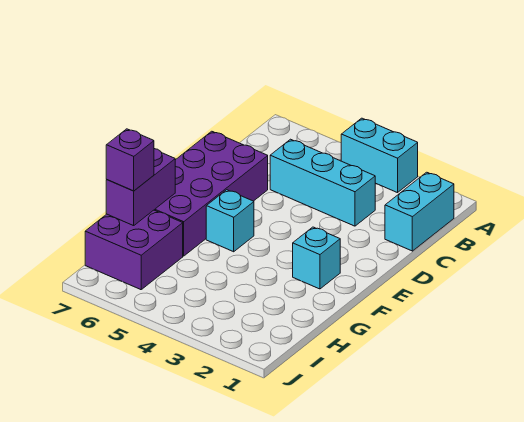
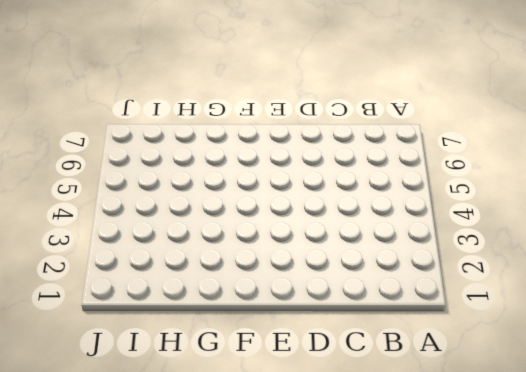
none -> cyan 1x2 brick [341,118,418,193]
none -> cyan 1x2 brick [385,172,454,251]

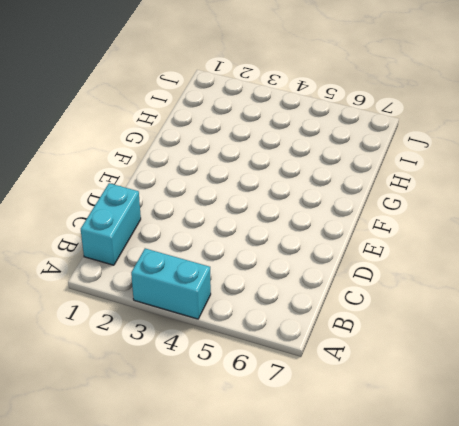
none -> cyan 1x3 brick [270,139,375,226]
none -> purple 2x4 brick [155,131,268,256]

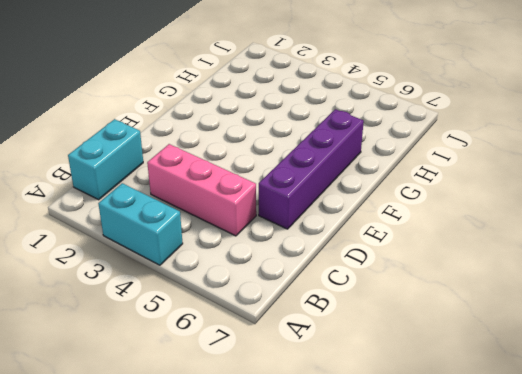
pink 1x3 brick [147,144,256,236] -> cyan 1x3 brick [270,139,375,226]
purple 1x4 brick [259,109,364,229] -> purple 2x4 brick [155,131,268,256]
none -> cyan 1x1 brick [293,227,340,289]
none -> cyan 1x1 brick [206,190,254,252]

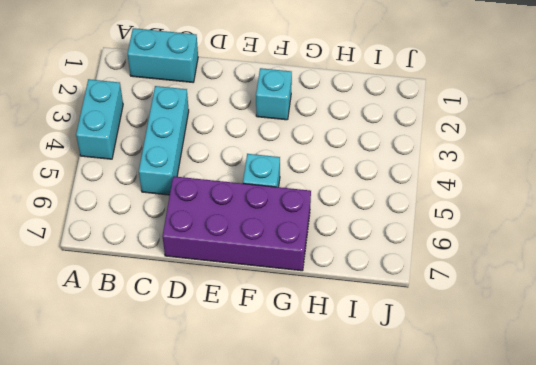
none -> purple 2x2 brick [85,210,183,290]
none -> purple 1x2 brick [106,149,175,226]

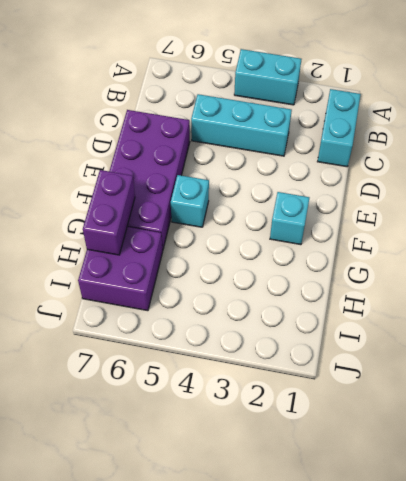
none -> purple 1x1 brick [106,129,154,191]

